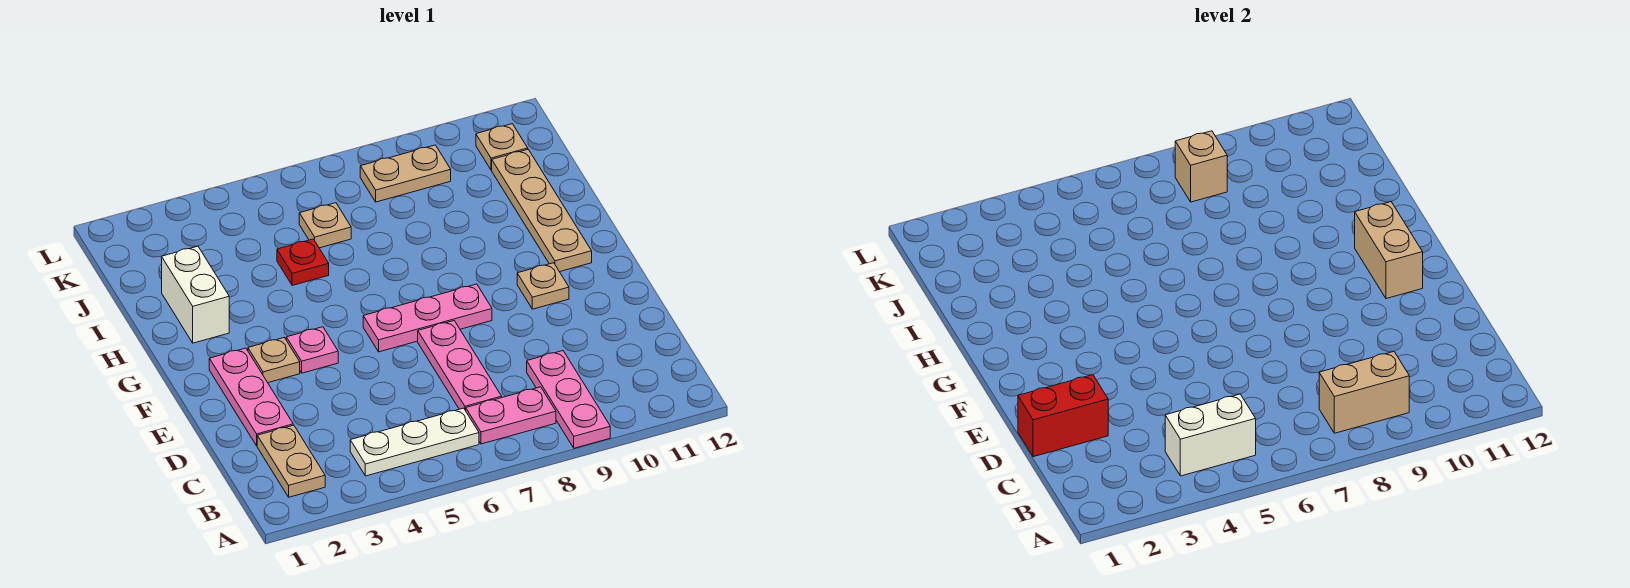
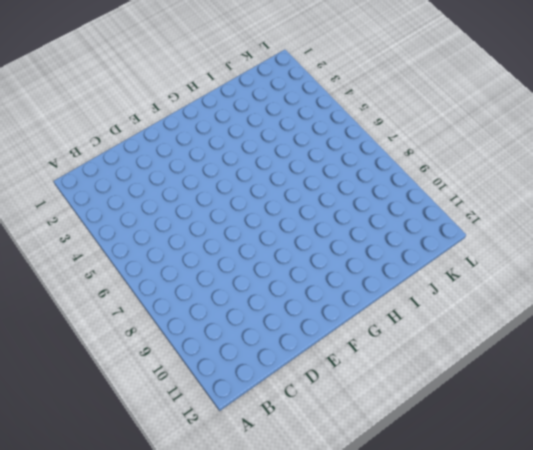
none -> pink 1x3 plate [527,351,610,448]
none -> tan 1x2 plate [257,425,325,497]
none -> white 1x3 plate [350,408,479,476]

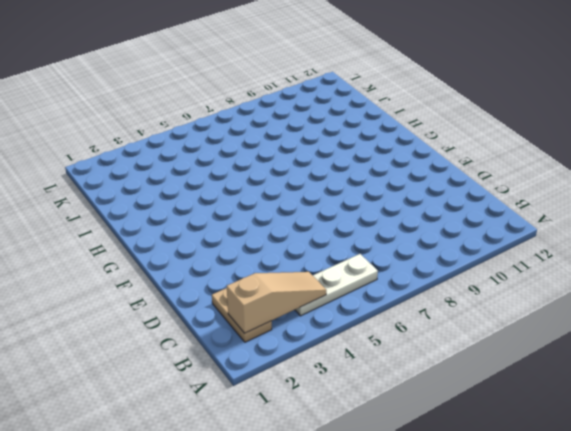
tan 1x3 slope [227,272,326,333] -> white 1x2 brick [1165,394,1256,476]
none -> pink 1x3 plate [527,351,610,448]
none -> pink 1x2 plate [466,387,556,444]
none -> pink 1x3 plate [418,321,502,411]

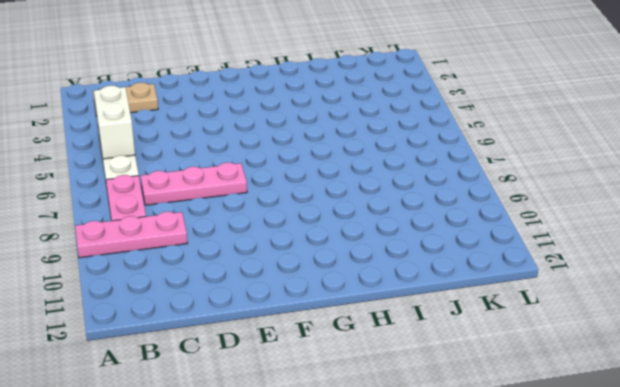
none -> pink 1x3 plate [209,348,293,446]
none -> tan 1x1 plate [248,338,300,383]
none -> pink 1x1 plate [286,327,338,373]

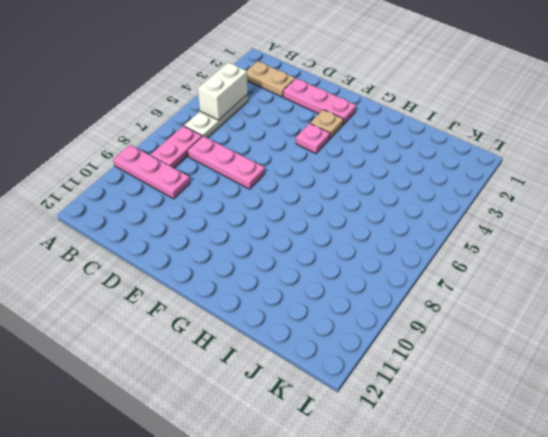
none -> pink 1x3 plate [363,284,492,352]
none -> tan 1x1 plate [517,263,569,309]
none -> tan 1x4 plate [492,150,592,272]

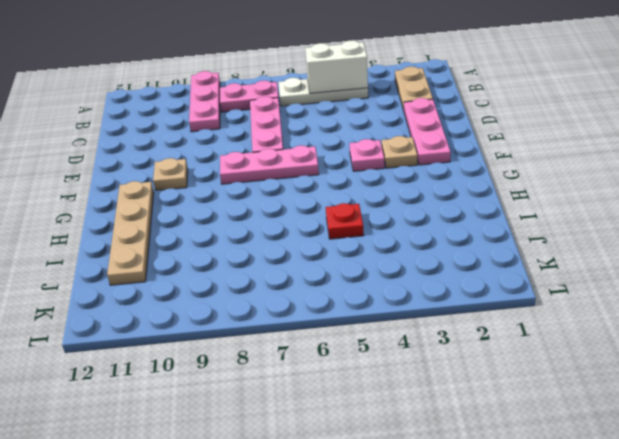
none -> white 1x2 brick [162,246,229,343]
none -> tan 1x1 plate [299,203,351,248]
none -> tan 1x2 plate [360,145,451,202]

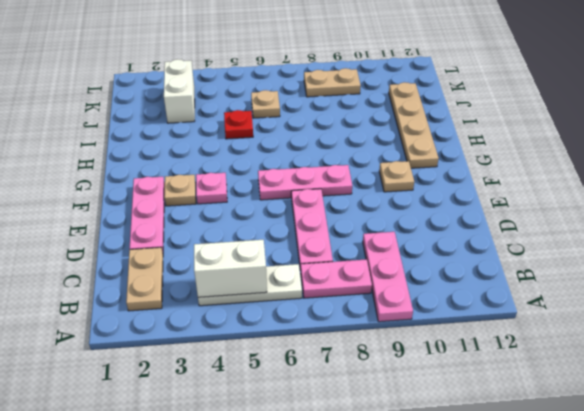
white 1x2 brick [164,59,195,123] -> white 1x2 brick moved to [162,246,229,343]
none -> tan 1x1 plate [476,124,528,170]
none -> tan 1x2 brick [1319,351,1409,433]
none -> red 1x2 brick [1018,375,1108,457]

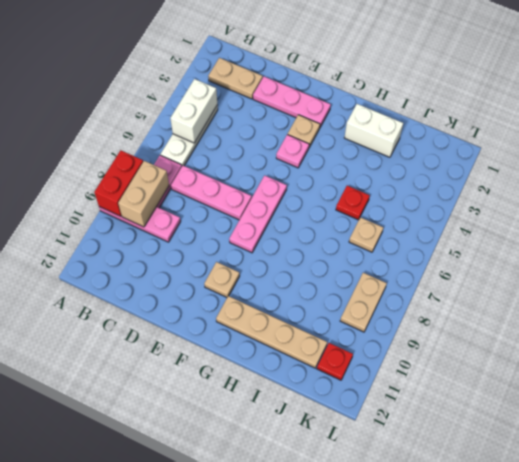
red 1x2 brick [94,150,143,216] -> red 1x2 brick moved to [1018,375,1108,457]
red 1x1 plate [317,343,353,380] -> tan 1x1 plate [476,124,528,170]
none -> tan 1x2 brick [1355,202,1423,299]
none -> tan 1x1 brick [1175,131,1227,202]

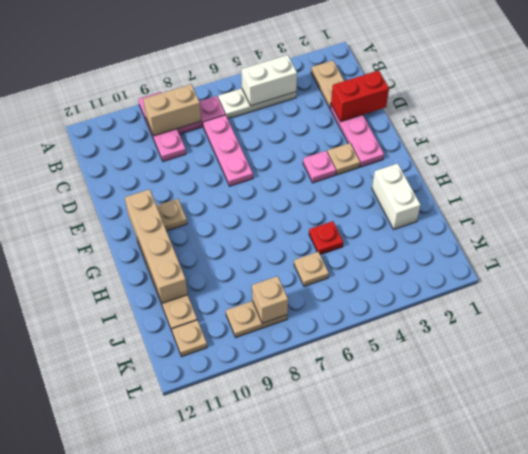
tan 1x4 brick [125,189,188,303] -> tan 1x2 brick [1355,202,1423,299]
none -> pink 1x3 plate [363,284,492,352]

